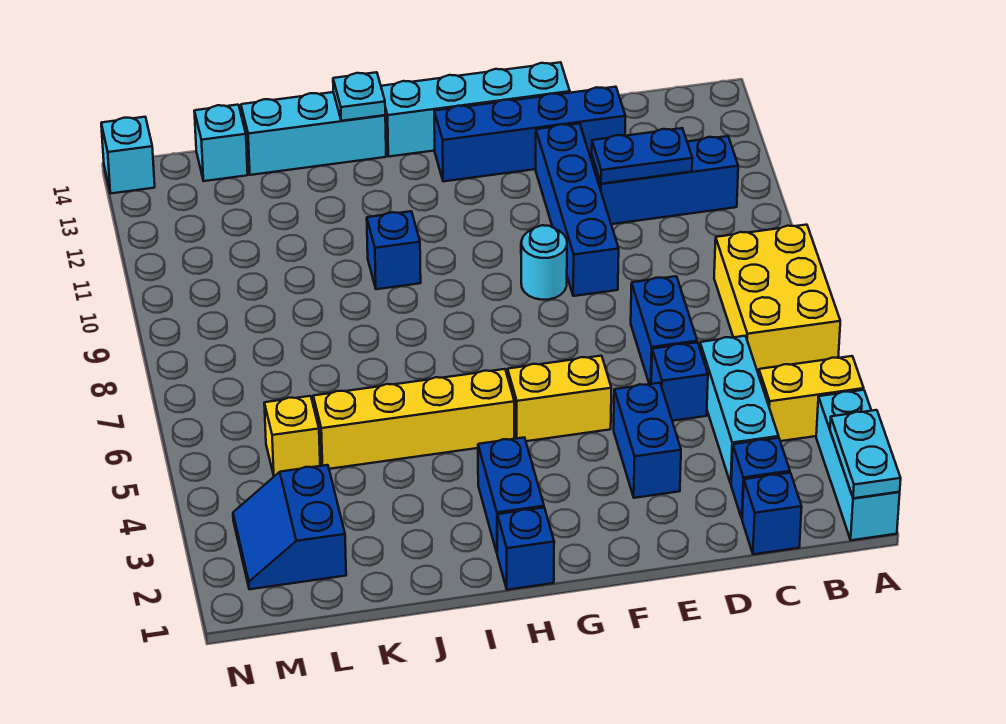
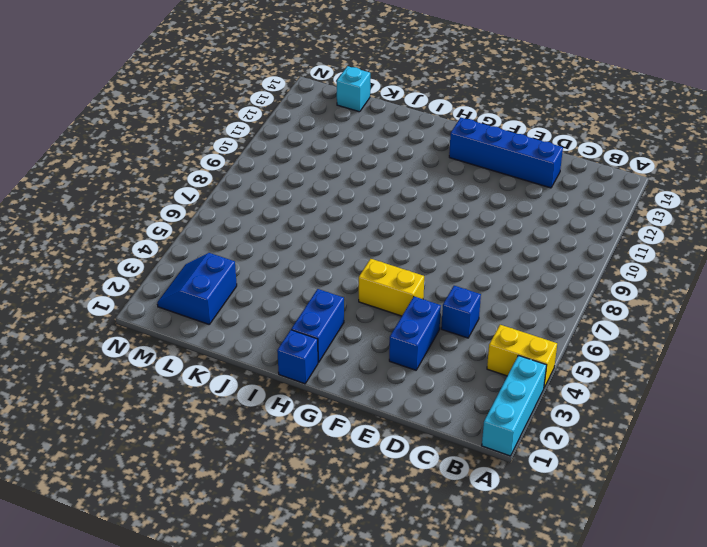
none -> yellow 2x3 brick [714,225,840,374]
none -> blue 1x3 brick [592,136,738,224]
none -> blue 1x1 brick [742,473,802,554]

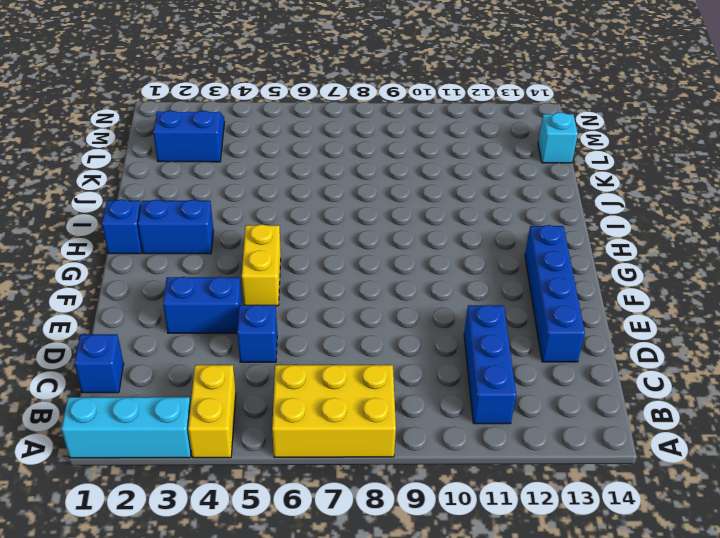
none -> blue 1x1 brick [731,438,790,518]
none -> cyan 1x3 brick [700,336,779,483]
none -> blue 1x2 brick [631,276,697,384]

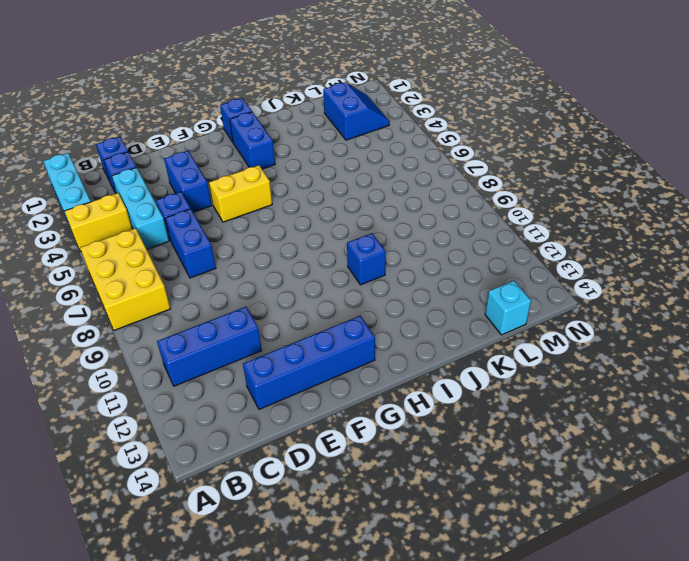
none -> blue 1x4 brick [536,123,619,296]
none -> cyan 1x4 brick [381,62,570,157]
none -> cyan 1x1 round brick [521,225,567,300]

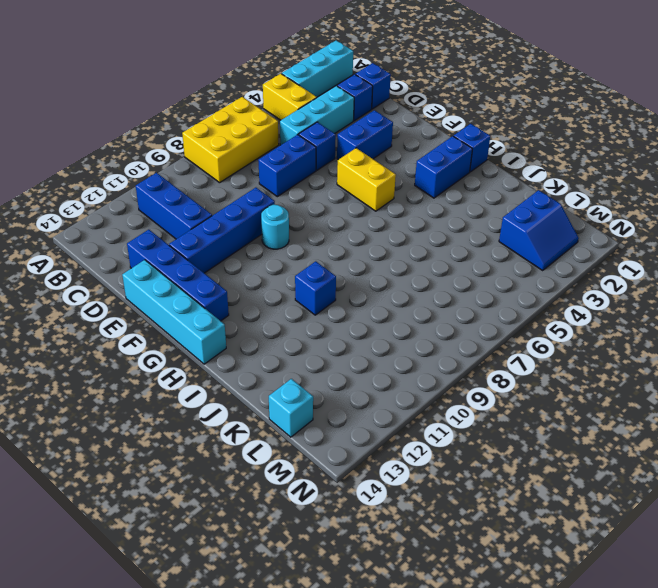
none -> yellow 1x4 brick [313,369,514,469]
none -> cyan 1x3 brick [241,92,386,175]
none -> yellow 1x1 brick [264,396,320,476]

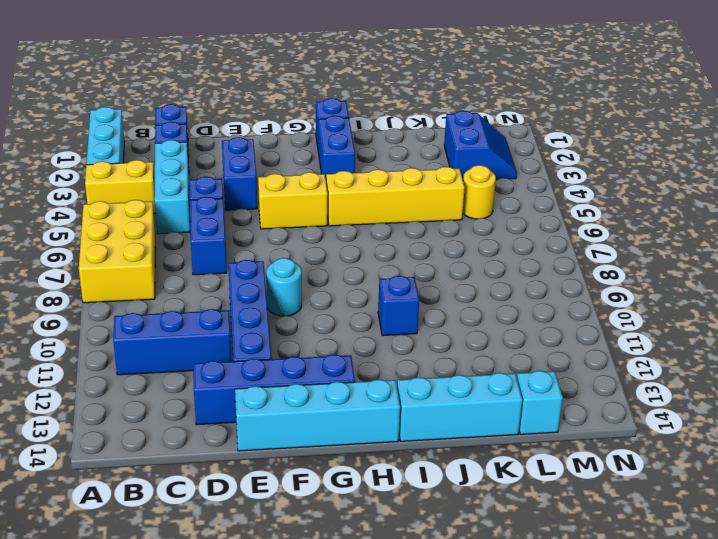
yellow 1x1 round brick [463,165,496,219] -> yellow 1x1 brick [264,396,320,476]
none -> cyan 1x1 brick [101,117,155,193]
none -> cyan 1x2 plate [830,410,901,498]
none -> blue 1x2 plate [592,128,692,184]

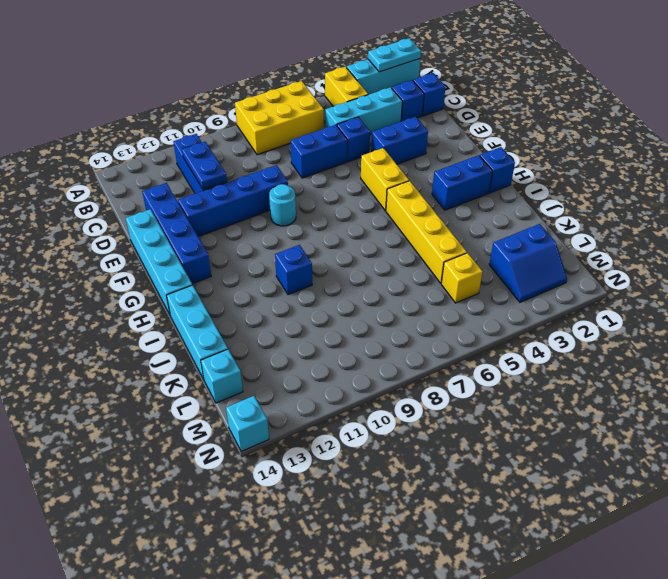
none -> cyan 1x1 plate [333,72,385,121]

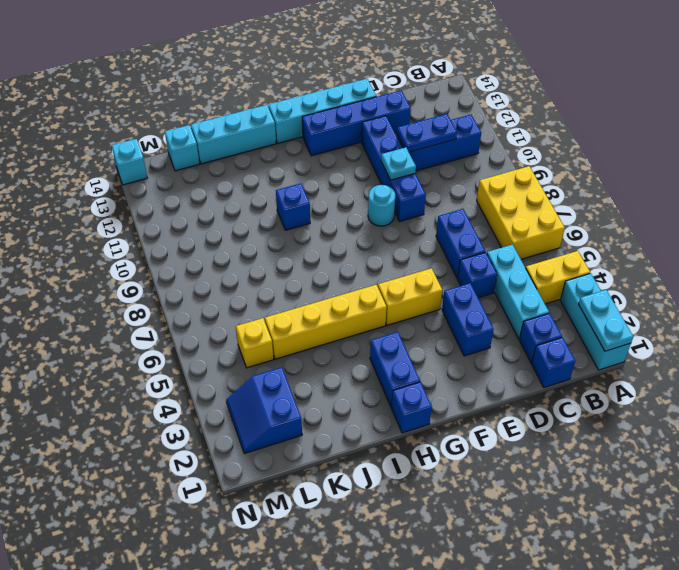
cyan 1x1 plate [381,147,416,180] -> cyan 1x1 plate moved to [333,72,385,121]

